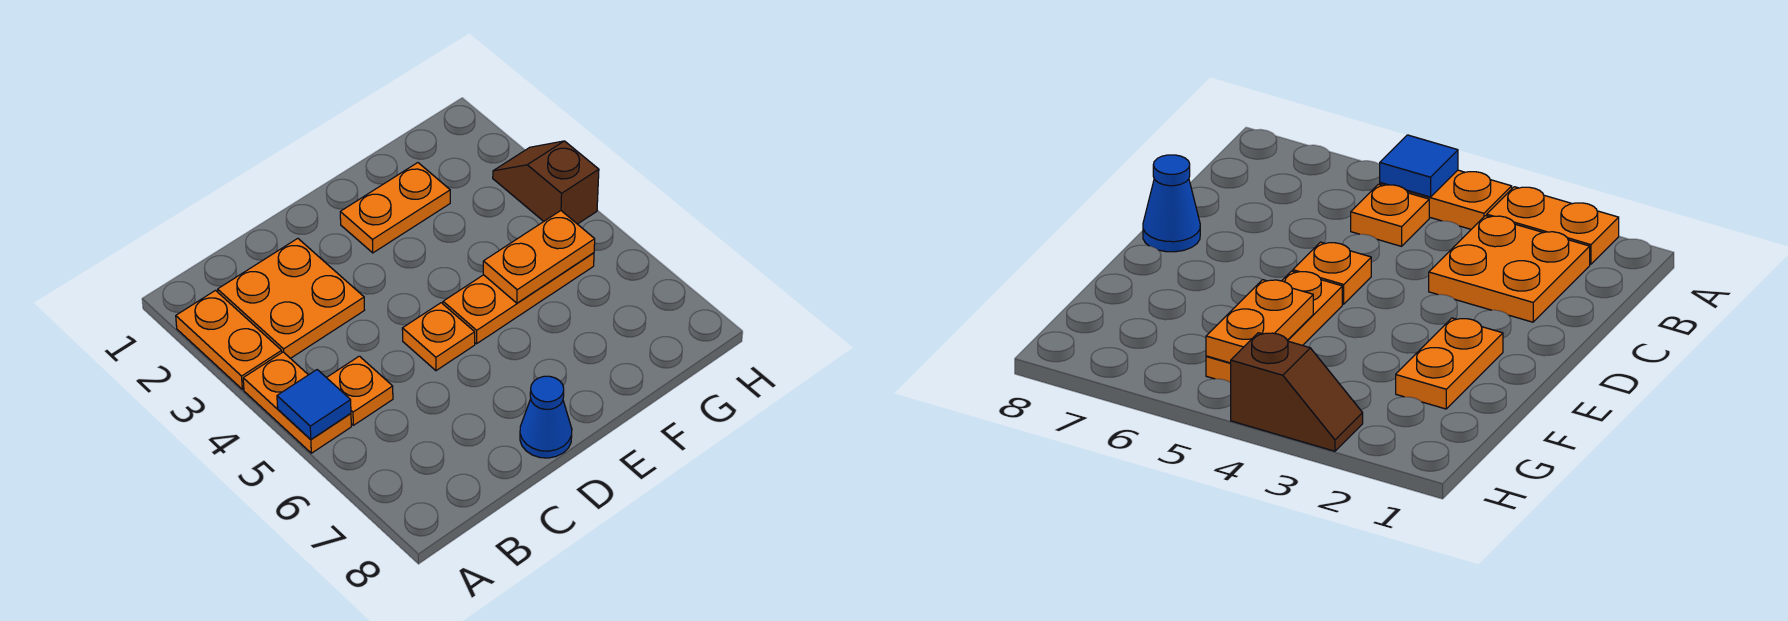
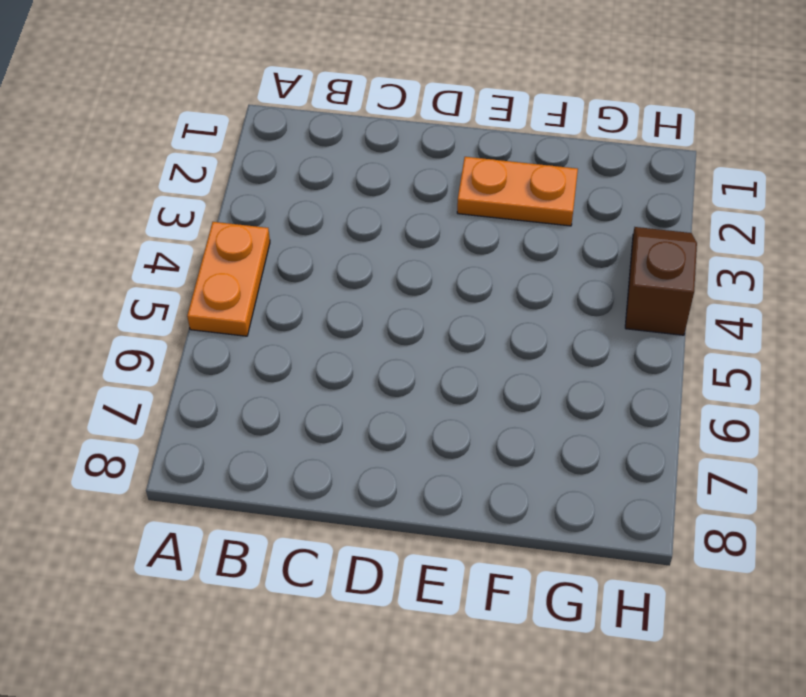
none -> orange 1x2 plate [176,291,282,389]
none -> orange 2x2 plate [218,238,364,358]

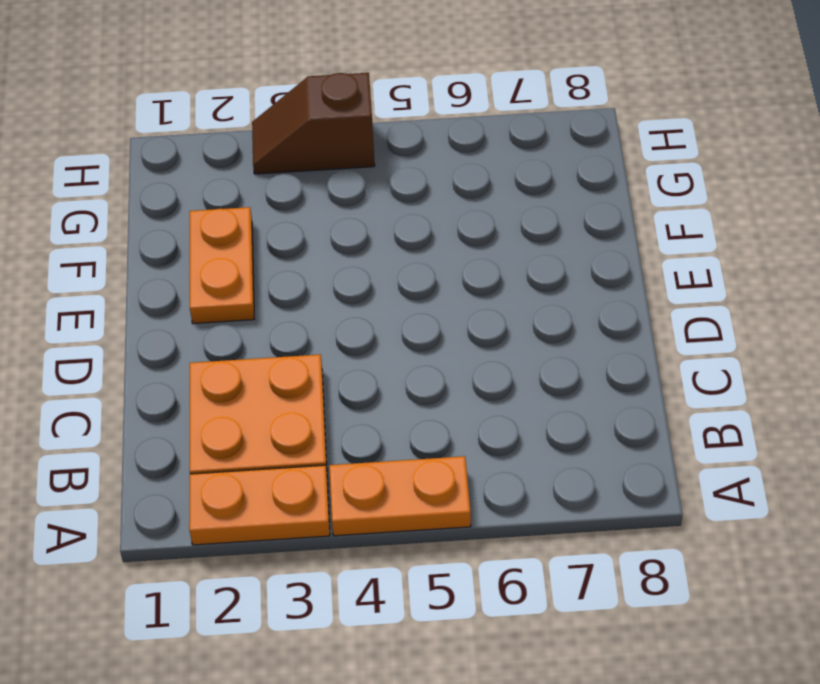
none -> orange 1x1 plate [327,356,393,425]
none -> orange 1x1 plate [402,303,475,371]

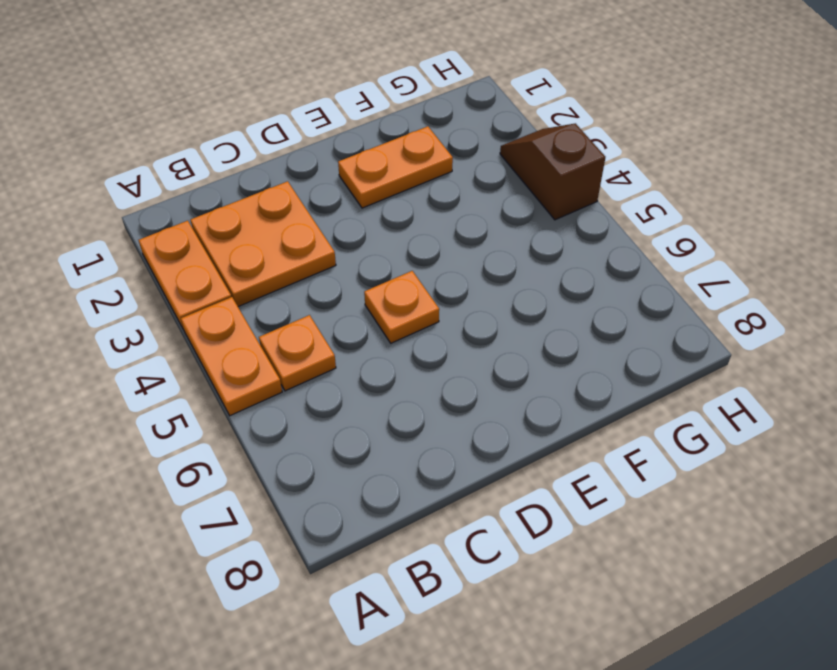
none -> blue 1x1 cone [520,376,572,458]
none -> orange 1x3 plate [443,253,594,344]

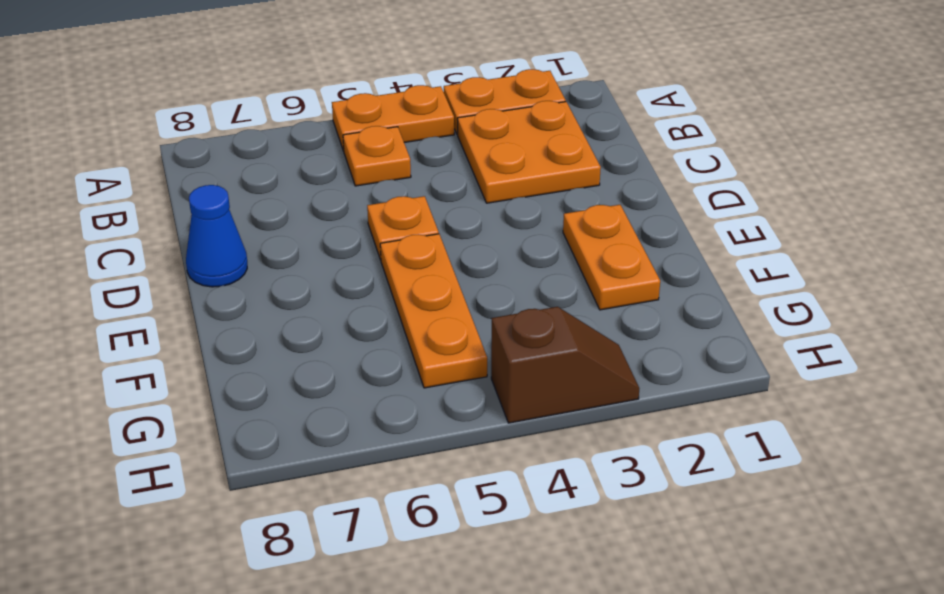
none -> blue 1x1 tile [277,370,351,439]
none -> orange 1x2 plate [483,211,595,303]

